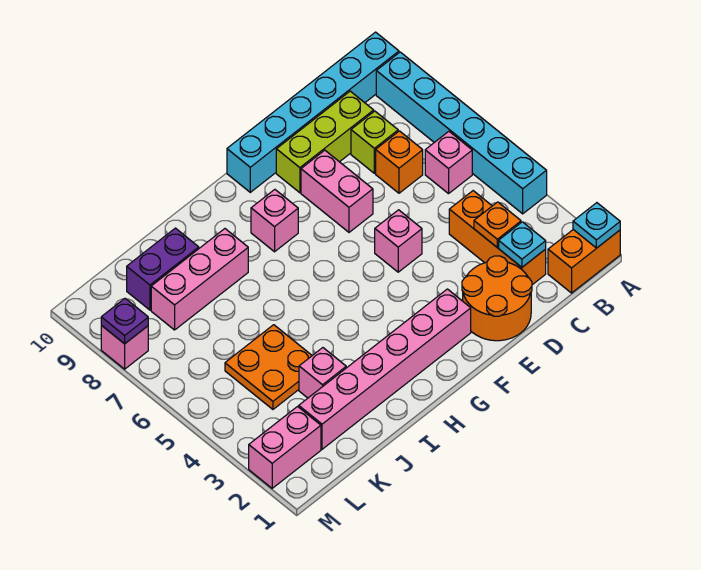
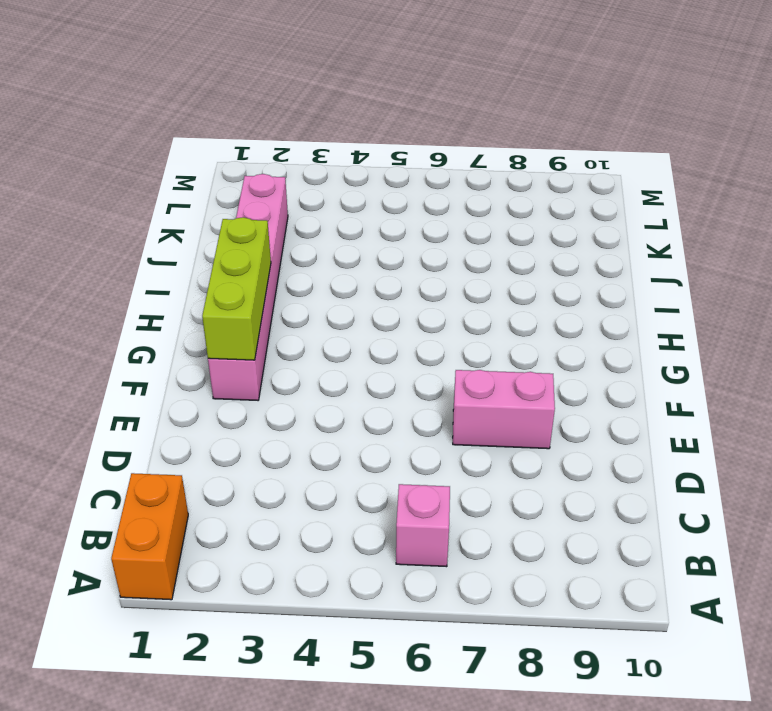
lime 1x3 brick [202,217,271,360] -> lime 1x3 brick moved to [276,91,374,193]
none -> cyan 1x6 brick [376,52,547,214]
none -> cyan 1x6 brick [227,32,399,192]
none -> orange 1x3 brick [449,191,546,285]

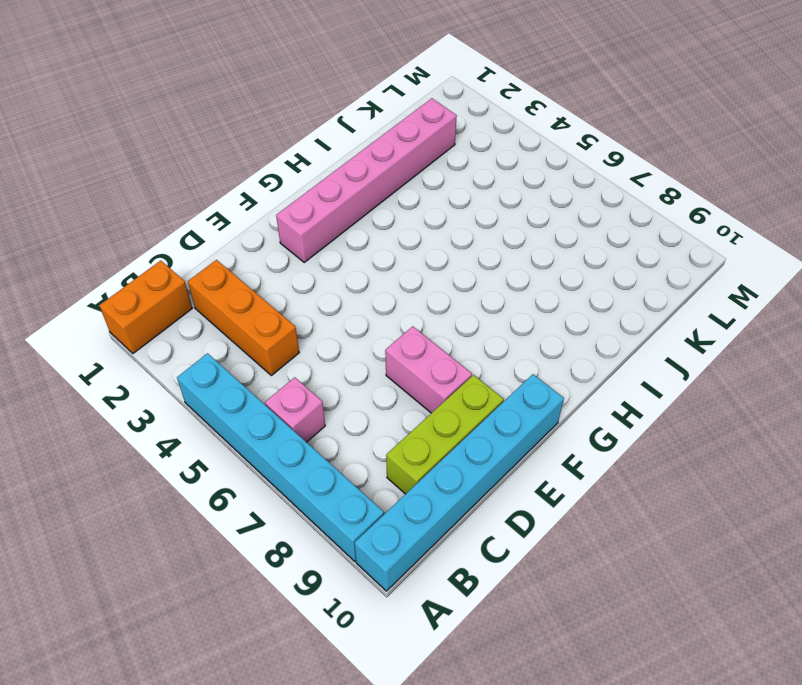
none -> orange 1x1 brick [376,131,423,193]
none -> lime 1x1 brick [351,111,398,173]
none -> orange 2x2 round brick [462,256,532,341]

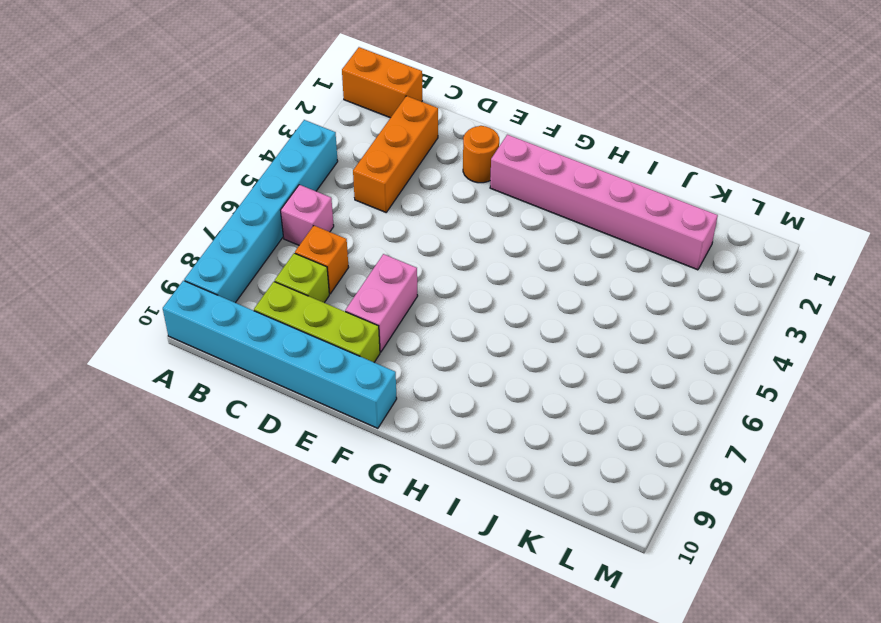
orange 1x1 round brick [463,126,499,183] -> orange 2x2 round brick [462,256,532,341]
none -> pink 1x1 brick [375,210,422,272]
none -> pink 1x1 brick [251,190,298,252]
none -> pink 1x3 brick [151,229,248,330]

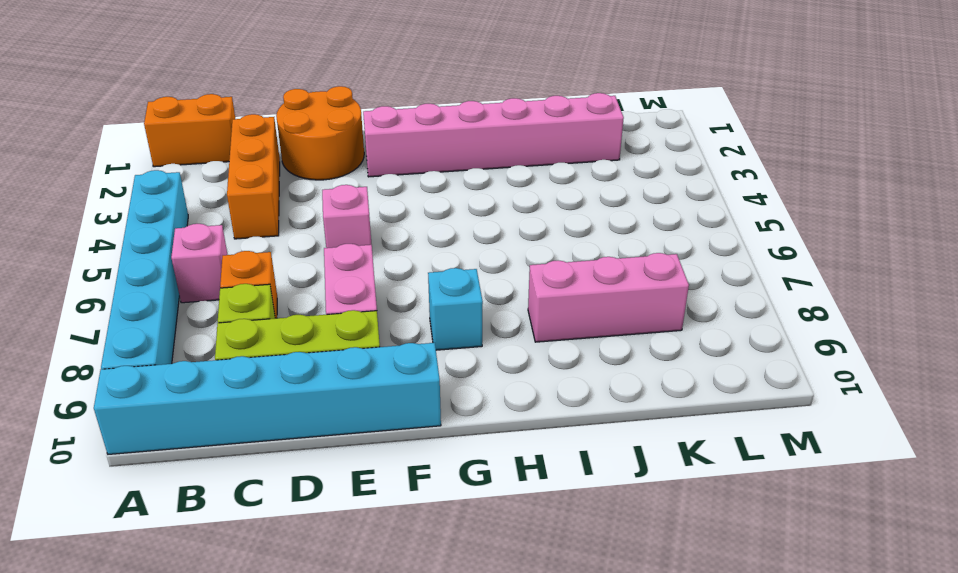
cyan 1x1 brick [428,268,483,350] -> pink 1x1 brick [251,190,298,252]
none -> pink 1x1 brick [299,348,346,398]
none -> orange 2x2 plate [225,325,312,409]
none -> purple 1x2 brick [127,228,199,310]

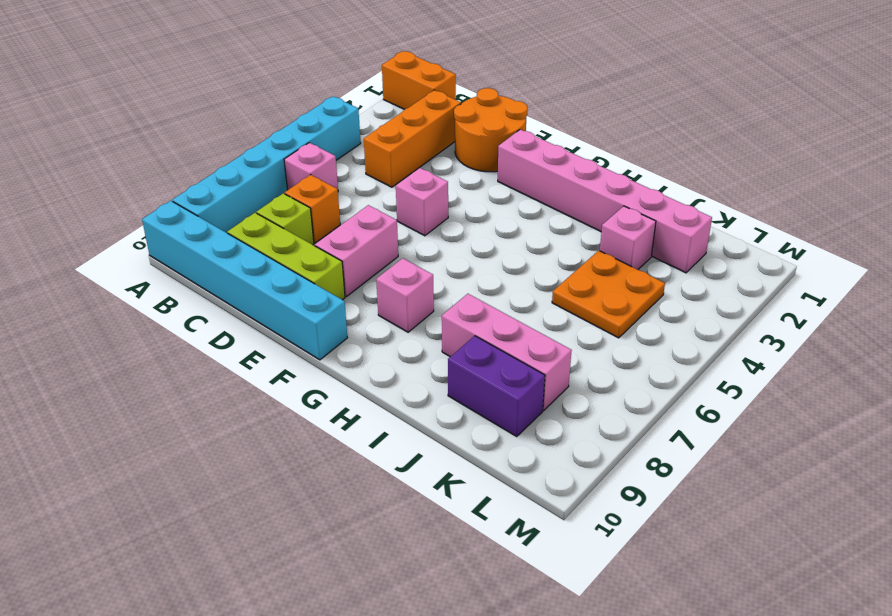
none -> pink 1x2 brick [249,407,321,488]
none -> pink 1x1 brick [101,325,148,369]
none -> cyan 1x1 plate [573,203,620,248]

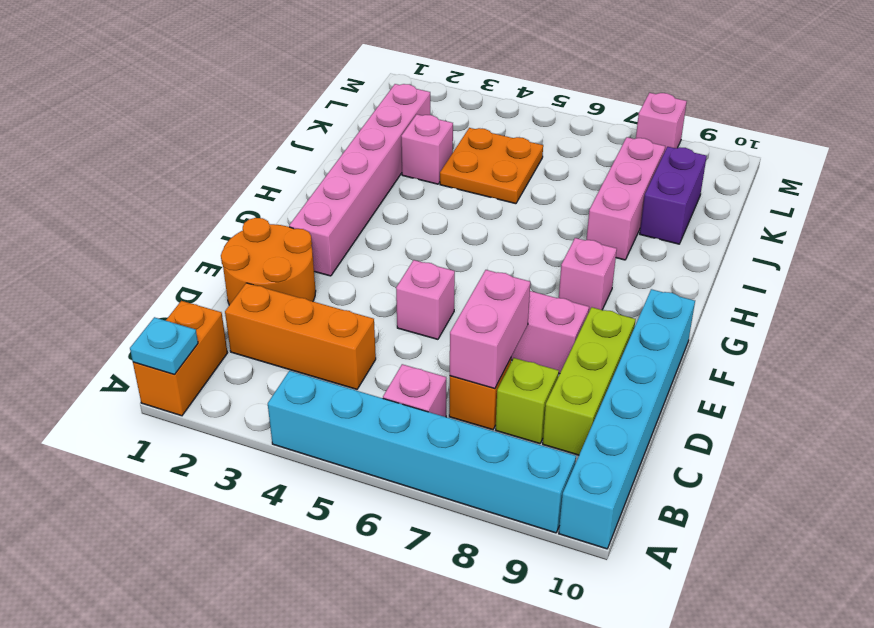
pink 1x2 brick [450,270,530,389] -> pink 1x2 brick moved to [249,407,321,488]
none -> cyan 1x1 plate [499,222,546,267]
none -> orange 1x1 plate [474,202,521,247]
none -> purple 1x1 plate [101,299,148,344]

